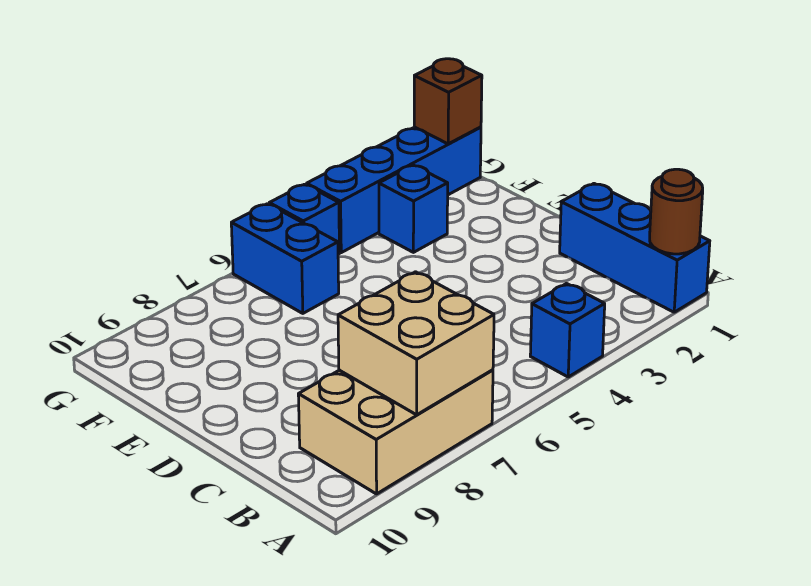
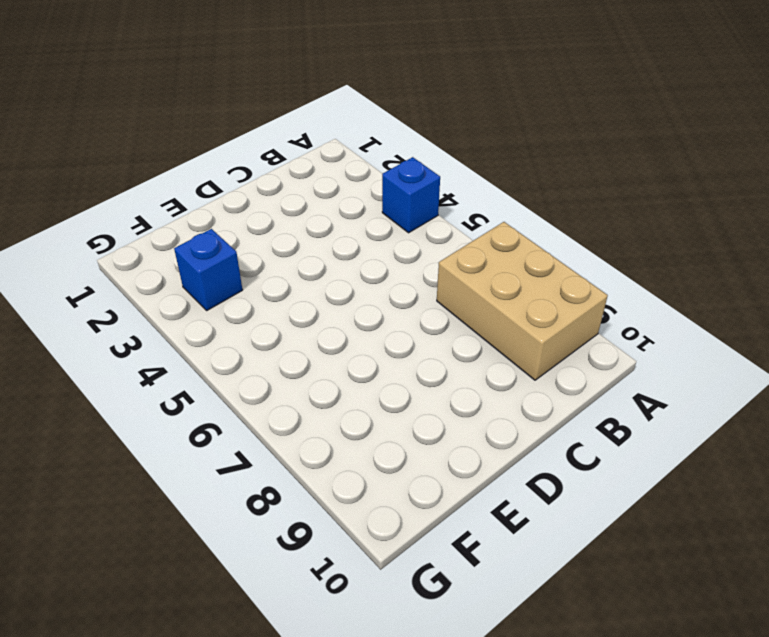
none -> blue 1x3 brick [560,184,710,312]
none -> blue 1x2 brick [231,204,339,313]

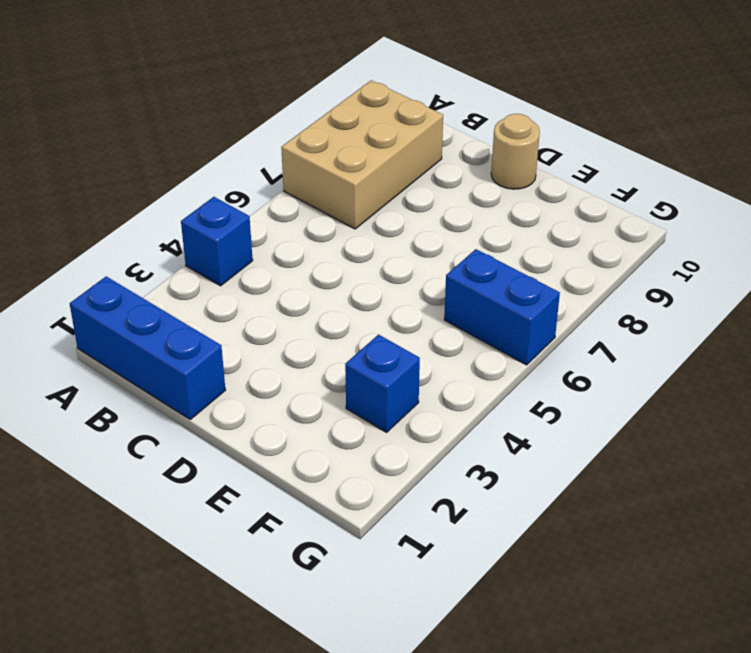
tan 1x1 round brick [491,114,540,189] -> none
none -> blue 1x4 brick [307,127,481,253]
none -> blue 1x1 brick [269,184,340,254]

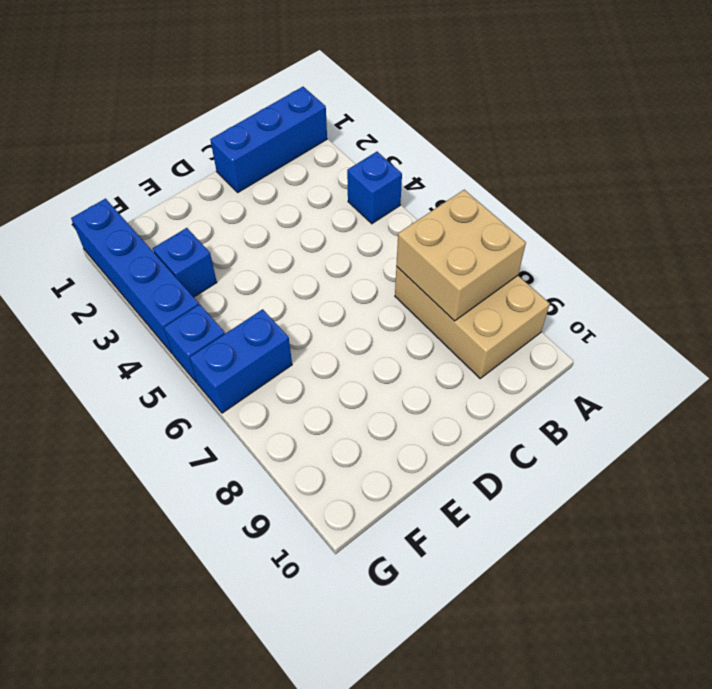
none -> brown 1x1 round brick [650,169,703,254]
none -> brown 1x1 brick [414,59,482,144]

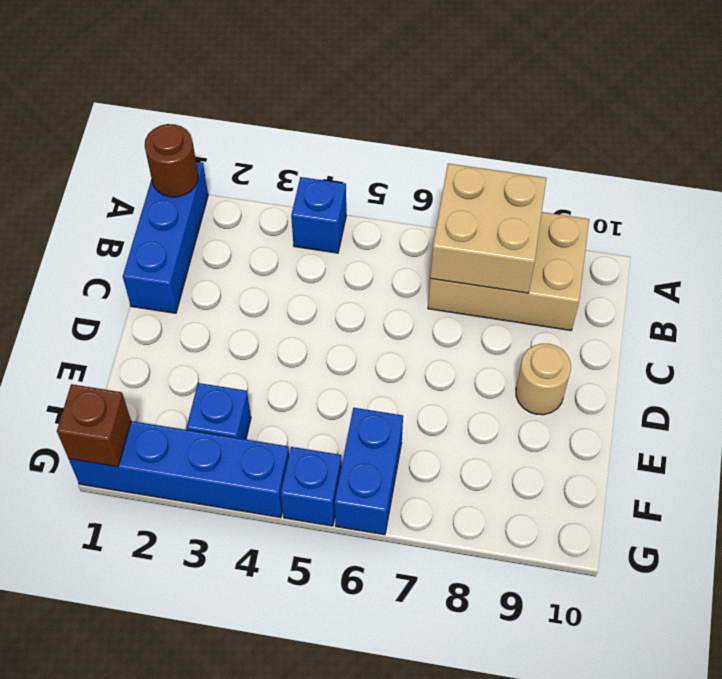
tan 1x1 round brick [516,344,571,415] -> none

